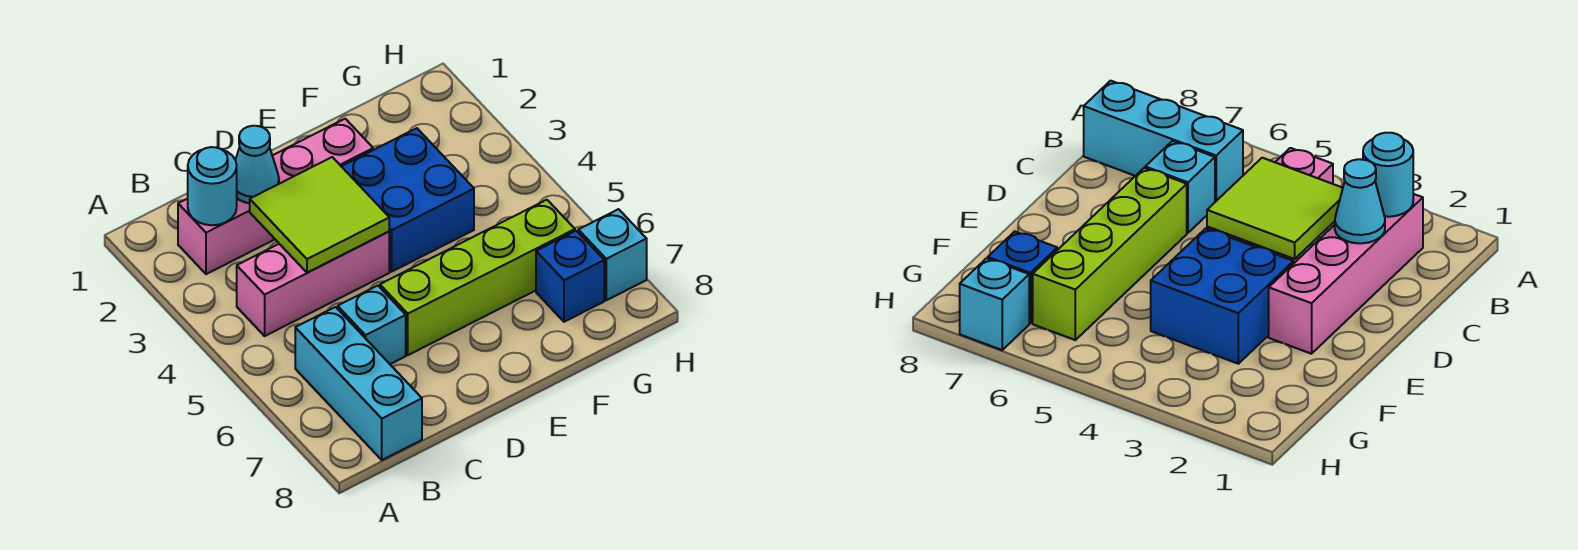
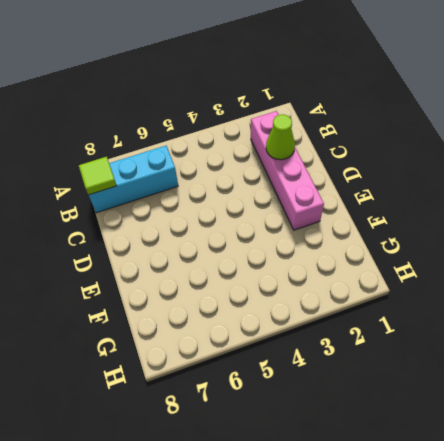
lime 1x1 tile [79,157,117,195] -> none
lime 1x1 cone [266,114,295,160] -> cyan 1x1 cone [236,126,279,203]
none -> pink 1x3 brick [237,231,389,336]
none -> cyan 1x1 brick [338,286,406,364]

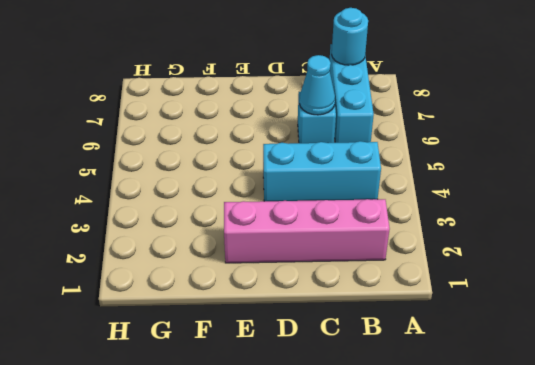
cyan 1x3 brick [263,141,381,201] -> pink 1x3 brick [237,231,389,336]
cyan 1x1 round brick [332,8,368,65] -> cyan 1x1 round brick moved to [188,147,237,225]
cyan 1x1 cone [299,55,335,115] -> cyan 1x1 cone moved to [236,126,279,203]
none -> lime 1x4 brick [380,200,575,355]
none -> blue 2x2 brick [341,128,474,272]

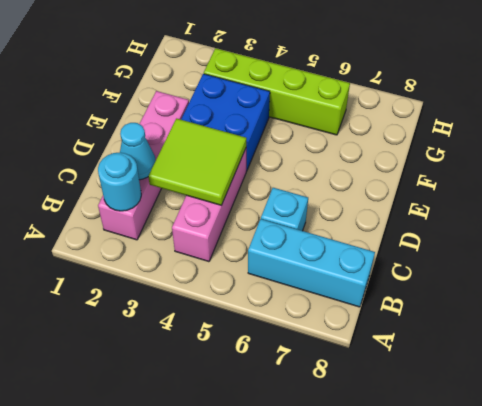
lime 1x4 brick [204,48,350,135] -> lime 1x4 brick turned to [380,200,575,355]
none -> blue 1x1 brick [536,231,604,322]
none -> cyan 1x1 brick [578,209,647,300]

